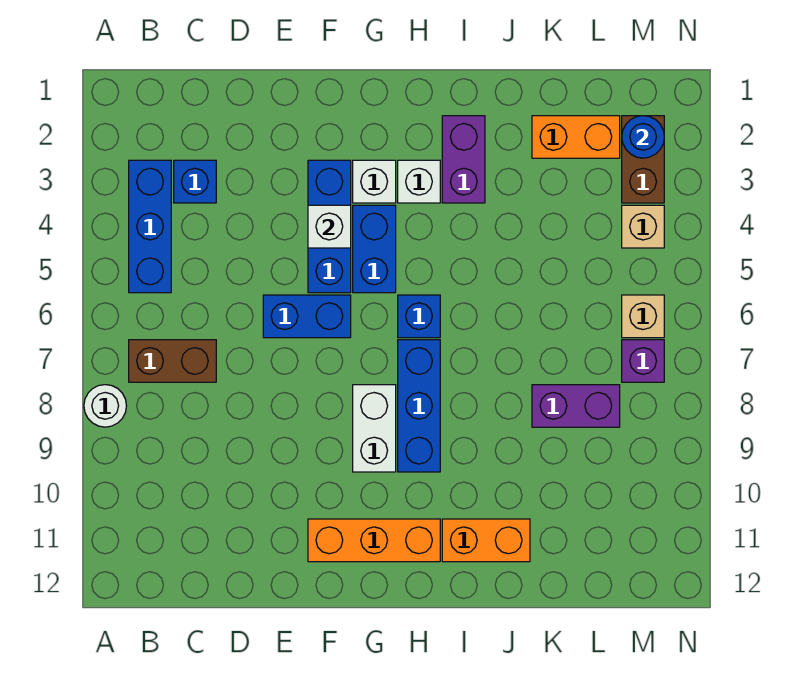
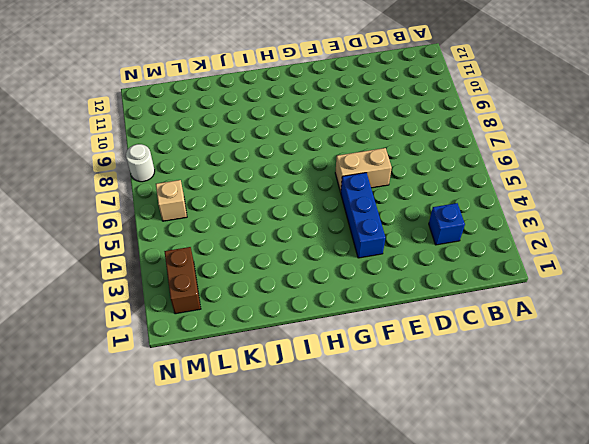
tan 1x2 brick [335,148,392,192] -> blue 1x2 brick [263,295,351,338]
white 1x1 round brick [126,144,155,182] -> white 1x1 round brick moved to [84,385,126,427]
none -> blue 1x3 brick [129,160,171,293]
none -> brown 1x2 brick [129,340,216,382]
none -> orange 1x3 brick [308,519,440,562]

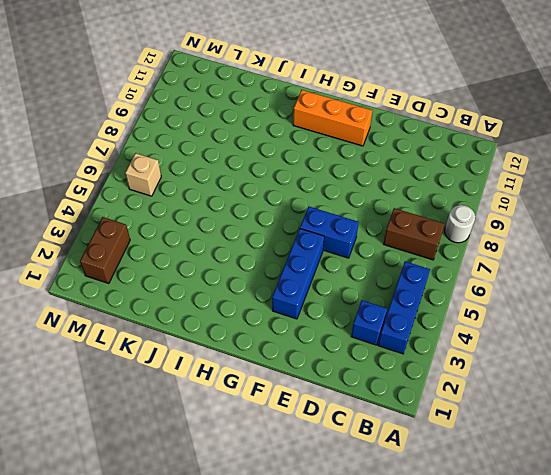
none -> white 1x1 brick [353,160,396,203]
none -> blue 1x2 brick [353,205,396,293]
none -> white 1x2 brick [353,385,396,472]

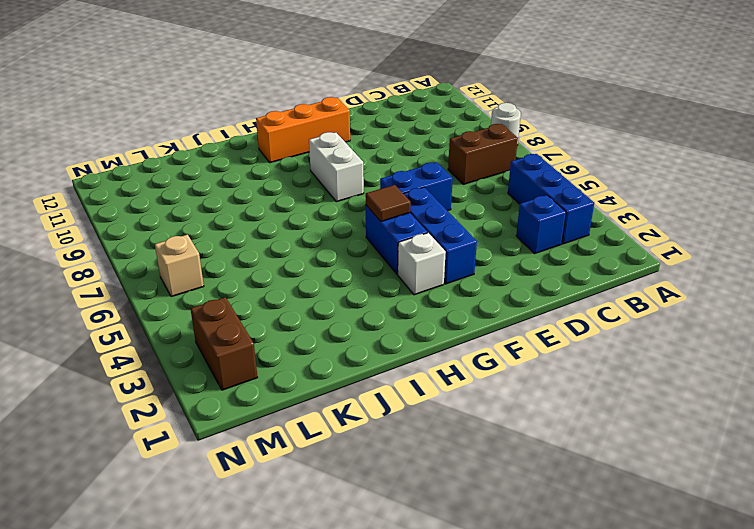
brown 1x1 tile [366,185,411,222] -> none
none -> white 1x1 brick [398,160,440,203]
none -> blue 1x1 brick [398,295,440,338]
none -> blue 1x3 brick [398,340,440,472]

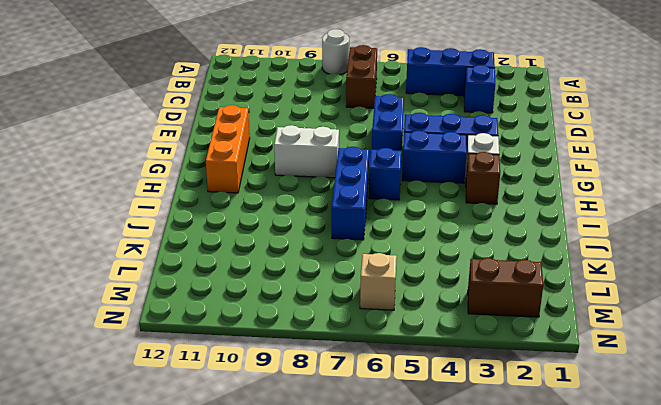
brown 1x1 brick [466,152,500,204] -> white 1x1 brick [398,160,440,203]
blue 1x3 brick [332,147,369,240] -> blue 1x3 brick turned to [398,340,440,472]
none -> purple 1x2 brick [442,116,485,203]
none -> orange 1x2 brick [442,519,530,562]
none -> orange 1x2 brick [532,116,620,158]

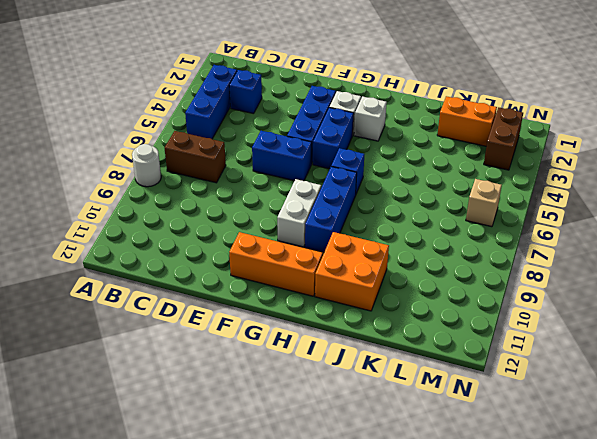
orange 2x2 brick [315,232,389,311] -> orange 1x2 brick [442,519,530,562]
none -> purple 1x2 brick [442,116,485,203]
none -> purple 1x2 brick [532,385,620,427]
none -> tan 1x1 brick [622,205,664,248]

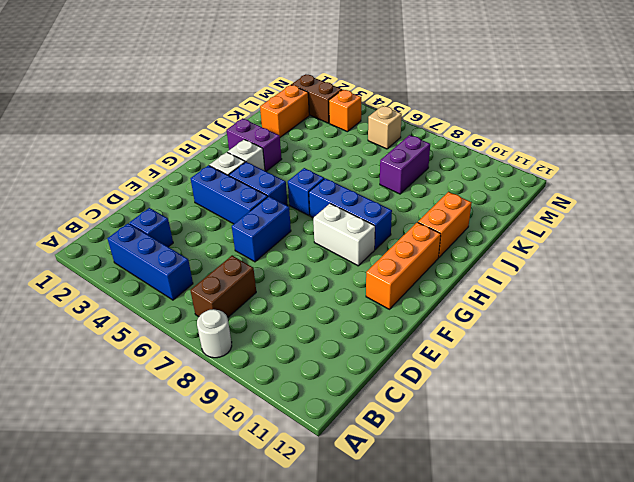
orange 1x1 brick [329,90,361,132] -> tan 1x1 brick [622,205,664,248]
none -> purple 1x1 brick [622,340,664,382]
none -> white 1x1 brick [308,205,351,248]
none -> blue 1x1 round brick [622,116,664,158]

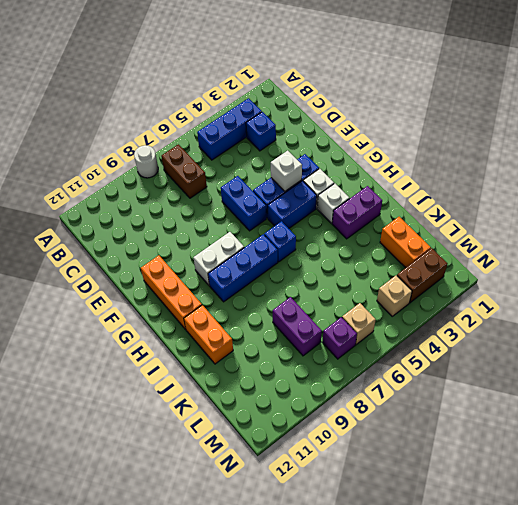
none -> blue 1x1 round brick [622,116,664,158]

